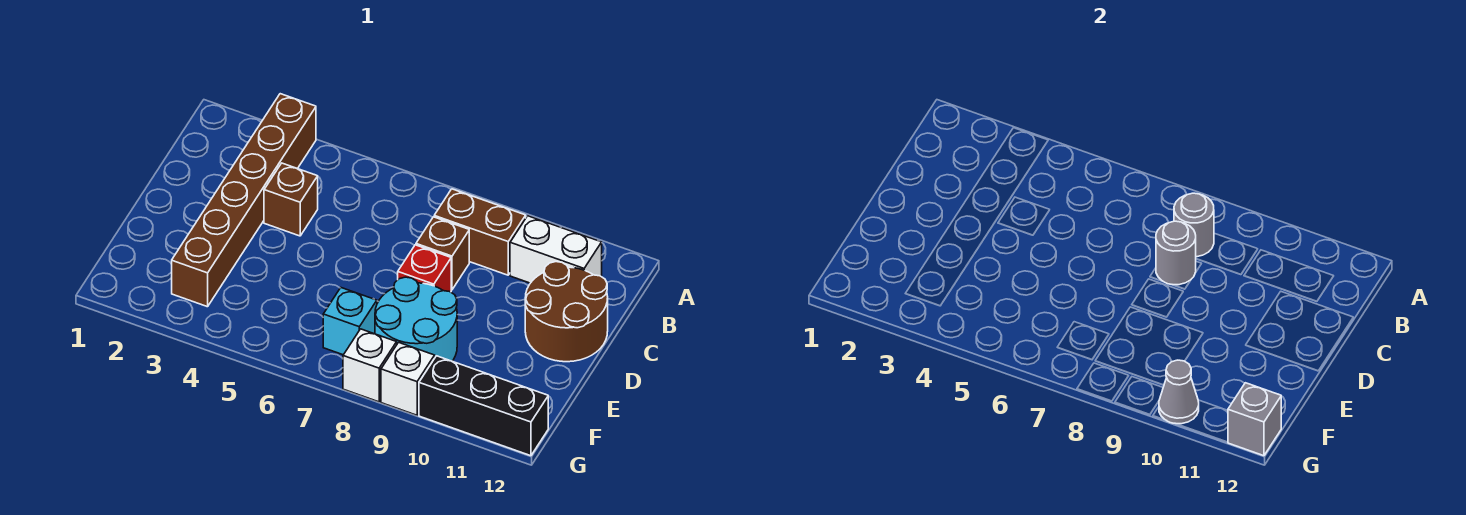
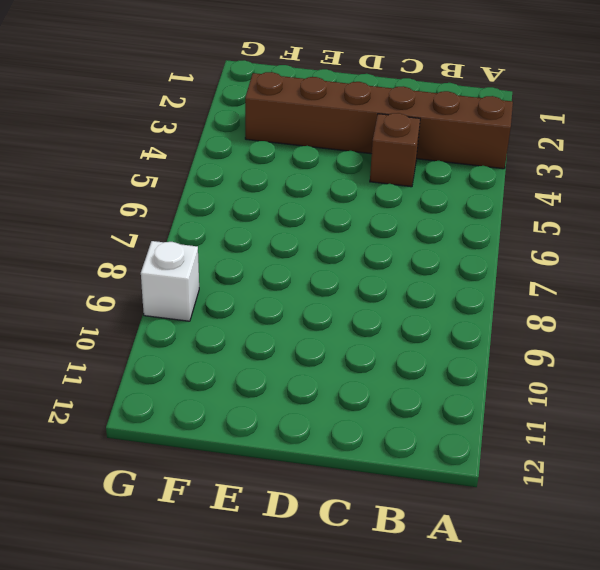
none -> brown 1x2 brick [434,189,526,275]
none -> white 1x2 brick [510,216,602,283]
none -> brown 1x1 brick [416,217,469,290]

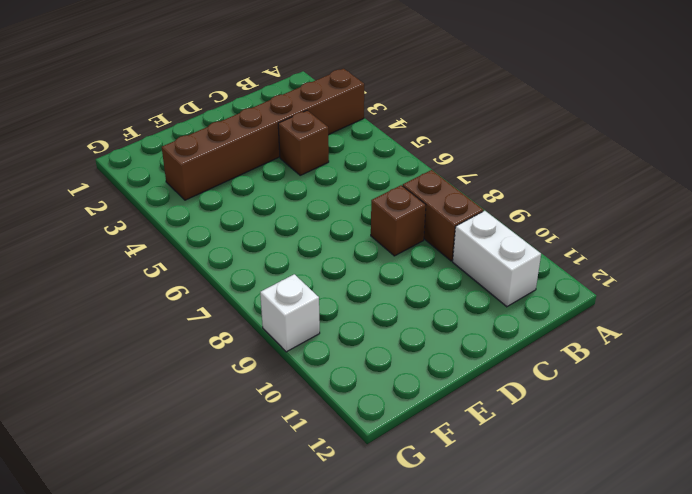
none -> brown 2x2 round brick [525,262,608,362]
none -> red 1x1 brick [398,245,451,292]
none -> cyan 2x2 round brick [375,277,457,361]

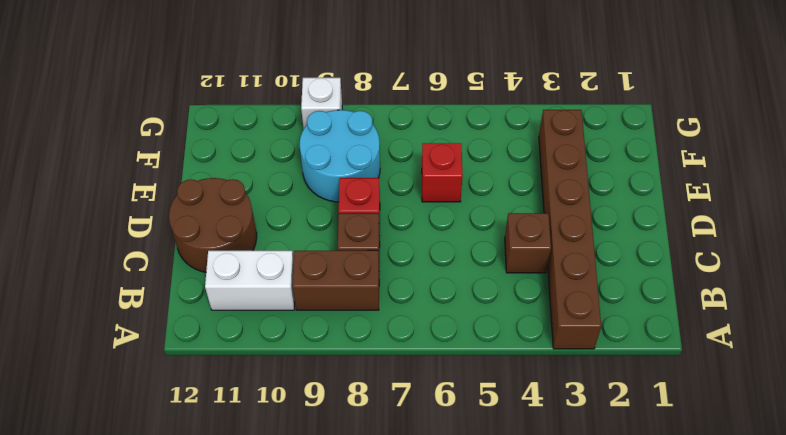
red 1x1 brick [422,143,463,202] -> none
none -> cyan 1x1 brick [323,288,377,355]
none -> white 1x1 brick [343,329,397,402]
none -> black 1x3 brick [419,356,548,456]

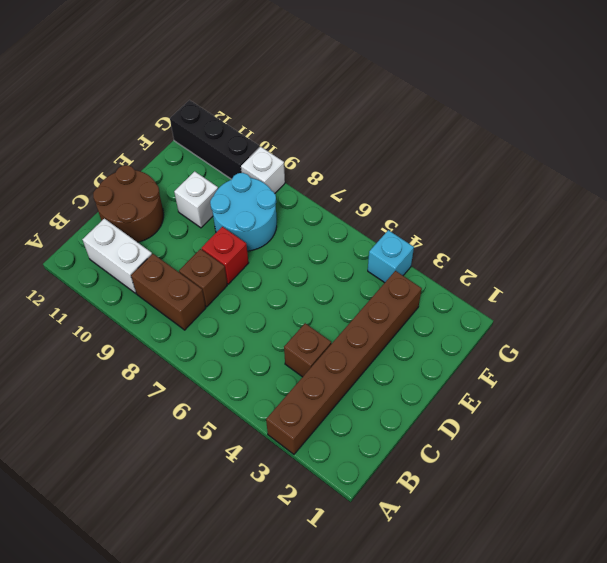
white 1x1 brick [174,171,218,228] -> white 1x1 brick moved to [343,329,397,402]
cyan 1x1 brick [368,230,414,283] -> cyan 1x1 brick moved to [323,288,377,355]
none -> grey 1x1 round brick [1174,193,1214,257]
none -> grey 1x1 round brick [1156,221,1196,285]
none -> grey 1x1 cone [1159,360,1199,424]

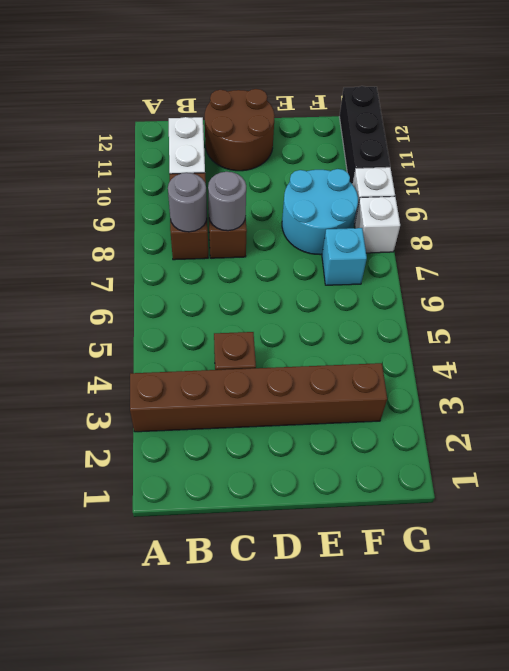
none -> red 1x1 brick [398,245,451,292]
none -> grey 1x1 cone [1159,360,1199,424]
none -> grey 1x1 brick [1228,383,1281,456]

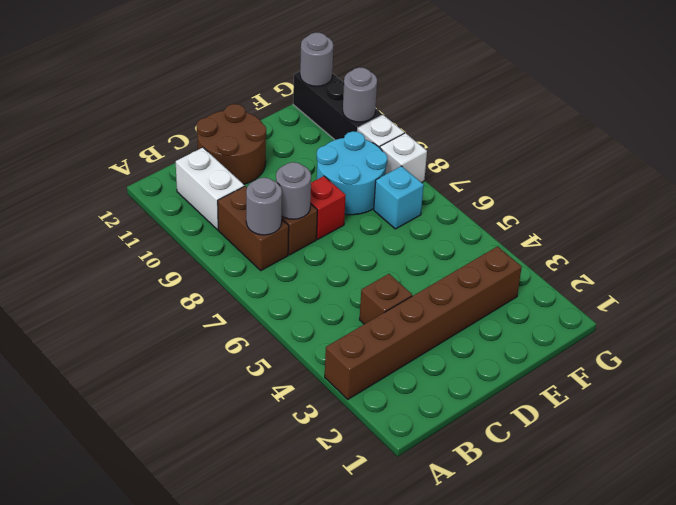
grey 1x1 round brick [343,67,377,122] -> grey 1x1 cone [1159,360,1199,424]
grey 1x1 round brick [300,33,333,86] -> grey 1x1 brick [1228,383,1281,456]

